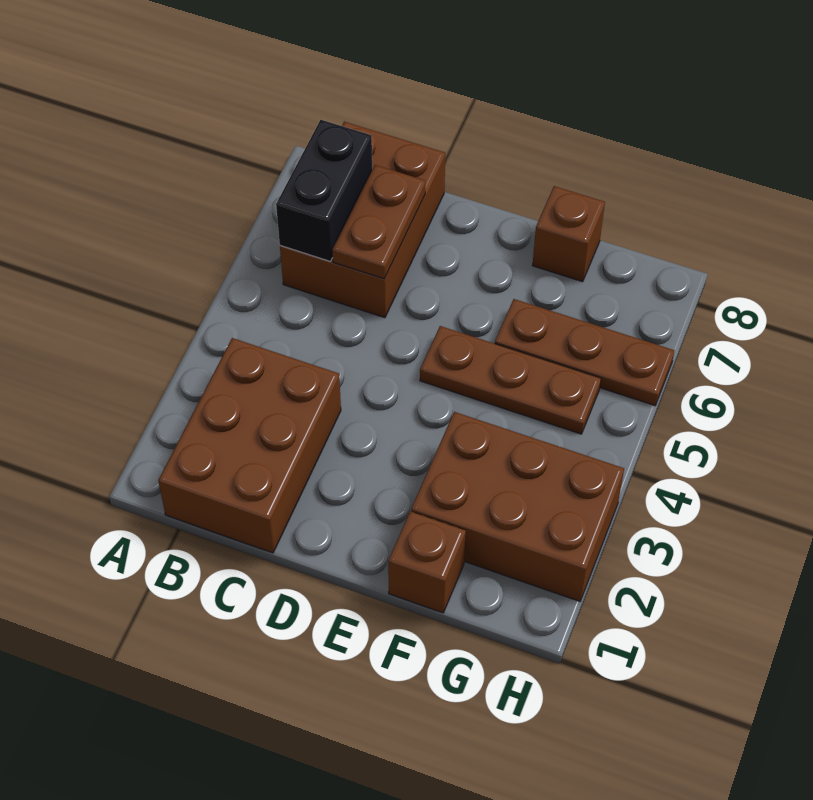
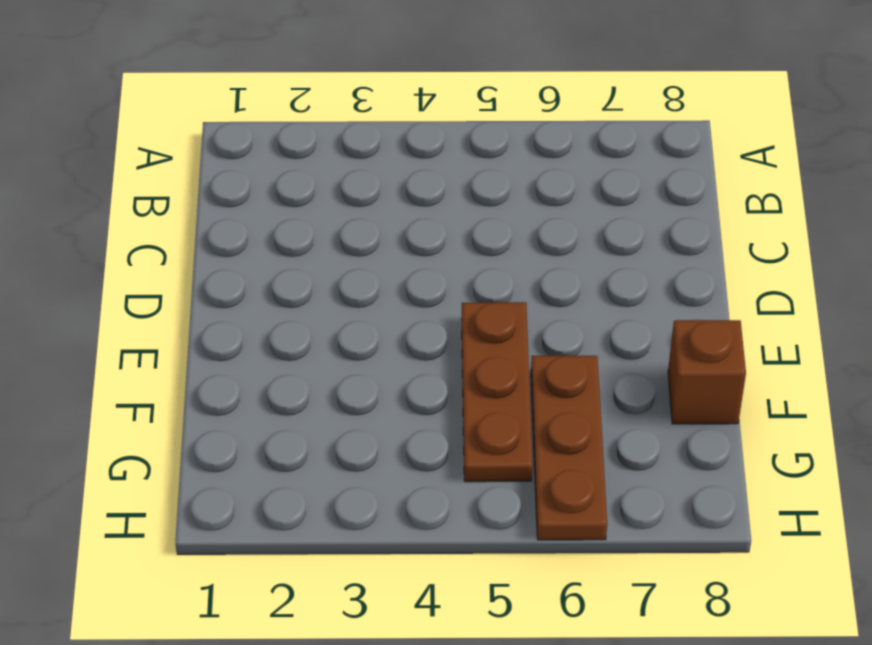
none -> brown 2x3 brick [158,338,341,553]
none -> brown 2x3 brick [280,122,445,318]

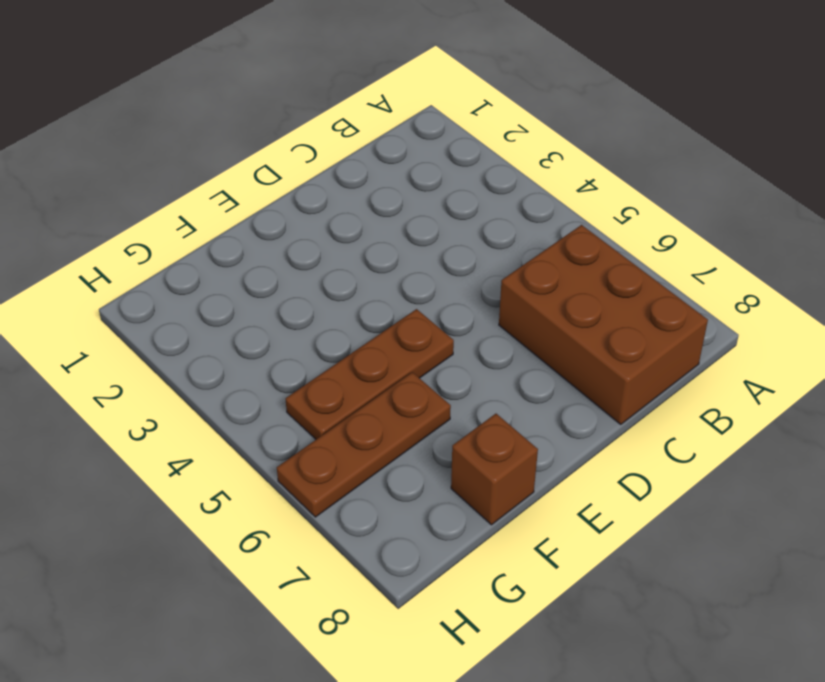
none -> brown 2x3 brick [158,338,341,553]
none -> brown 1x1 brick [388,511,466,613]

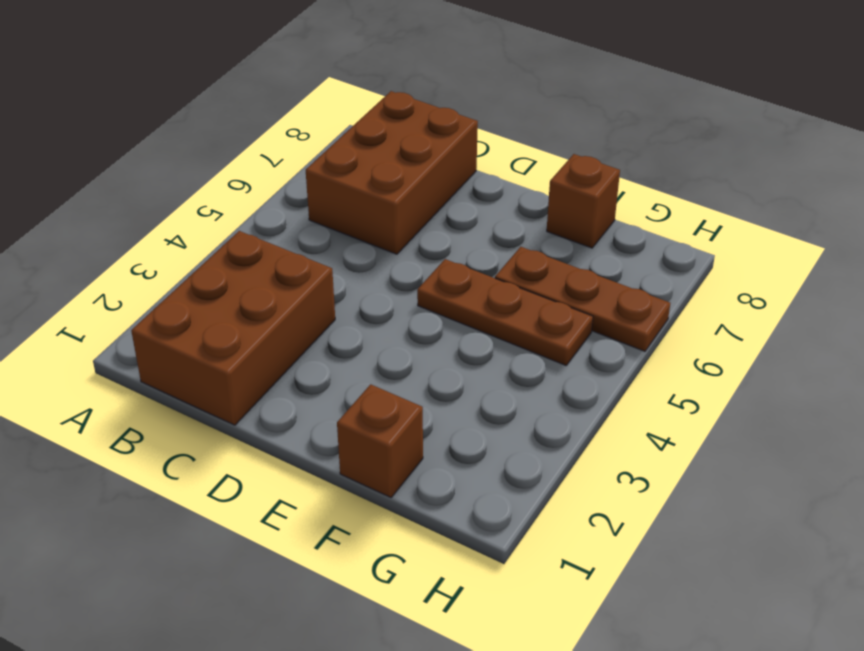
none -> brown 2x3 brick [411,412,624,601]
none -> black 1x2 brick [276,120,372,261]

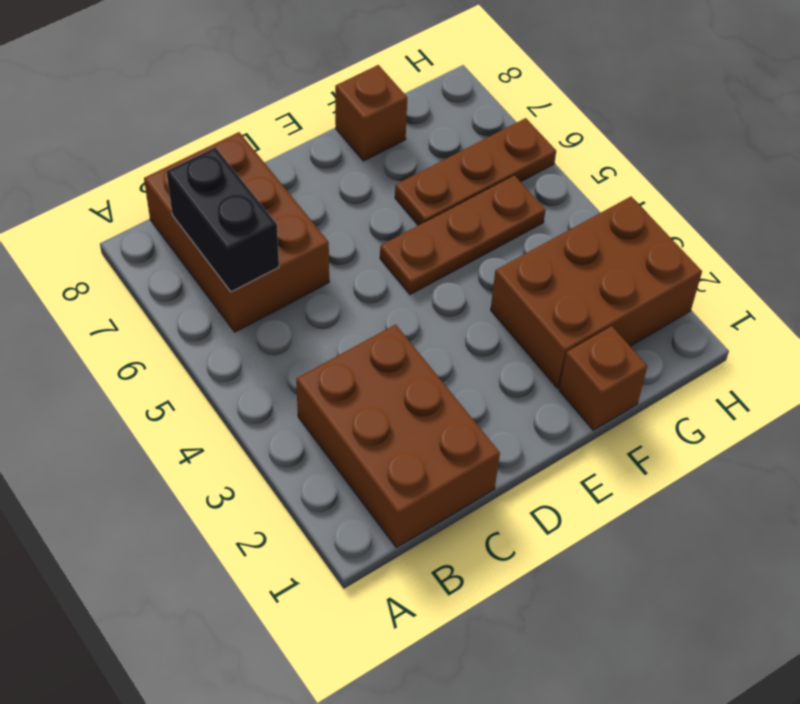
none -> brown 1x2 plate [332,165,425,279]

